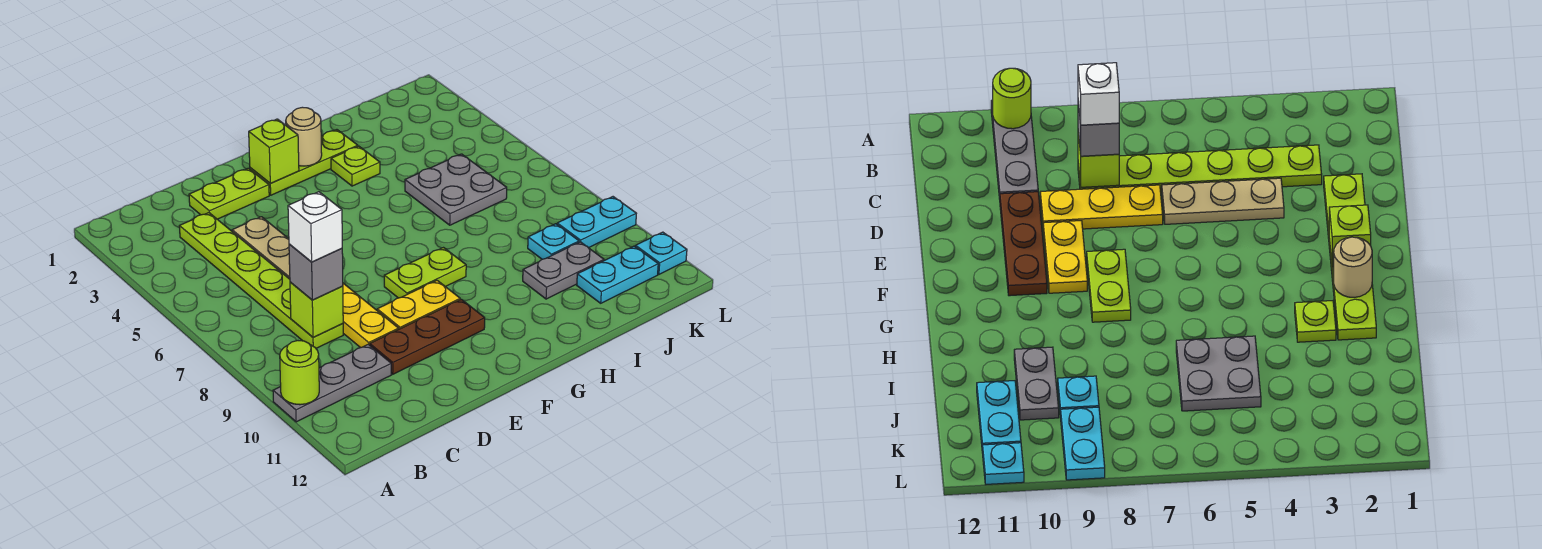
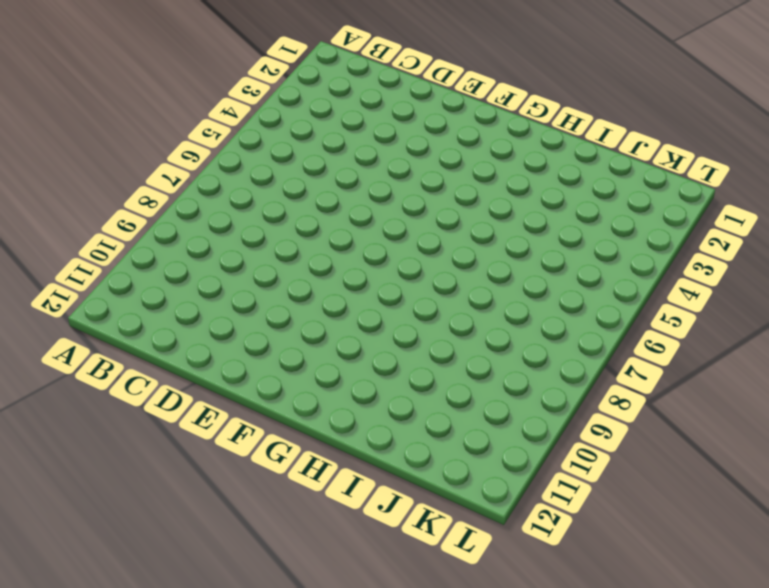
none -> grey 1x3 plate [273,344,391,422]
none -> lime 1x6 plate [179,213,343,348]
none -> lime 1x2 plate [189,168,269,219]

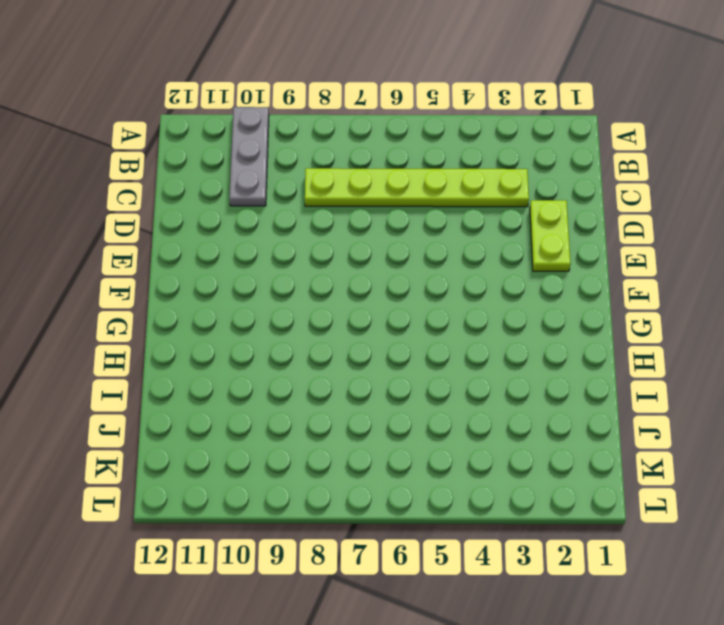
none -> tan 1x3 plate [232,217,290,279]
none -> yellow 1x3 plate [343,283,399,348]
none -> brown 1x3 plate [370,299,485,374]

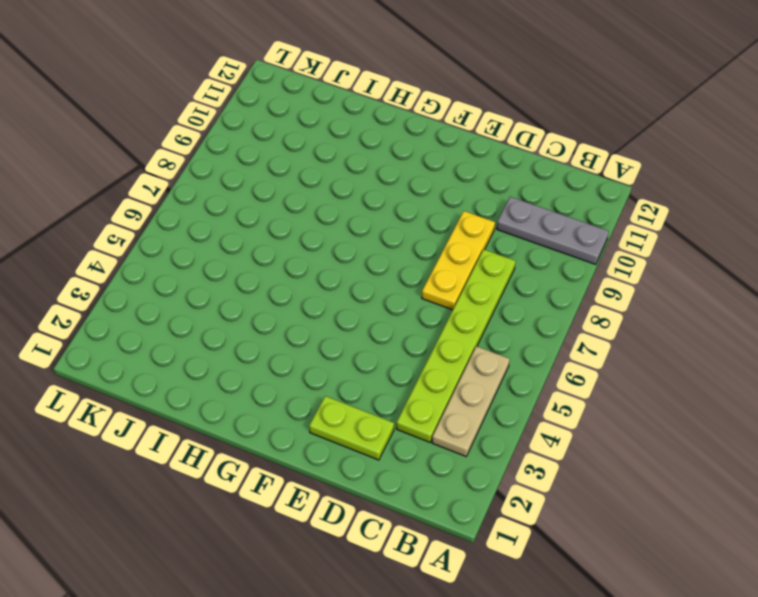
tan 1x3 plate [432,346,510,456] -> tan 1x3 plate moved to [232,217,290,279]
none -> brown 1x3 plate [370,299,485,374]
none -> yellow 1x2 plate [377,280,460,329]
none -> lime 1x3 plate [250,130,358,195]

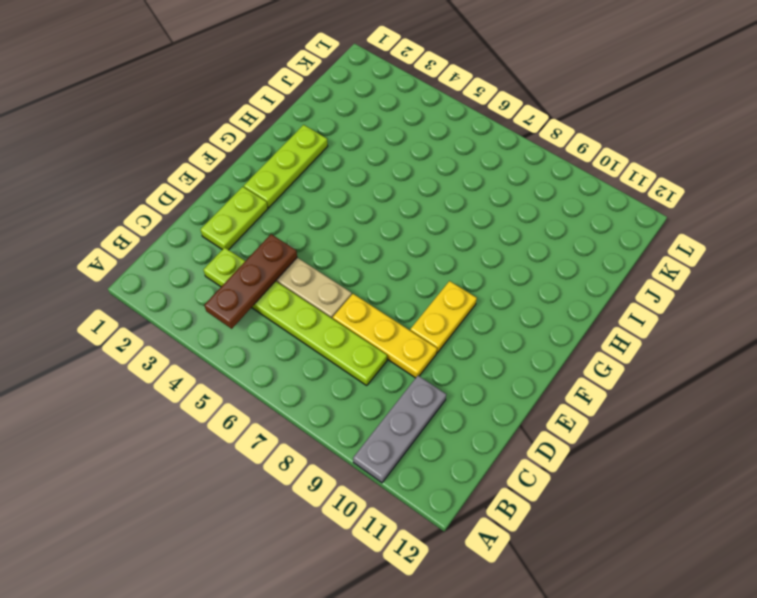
brown 1x3 plate [204,234,297,329] -> brown 1x3 plate moved to [370,299,485,374]
none -> lime 1x2 plate [384,248,466,298]
none -> lime 1x1 plate [331,146,380,186]
none -> grey 2x2 plate [405,154,507,225]

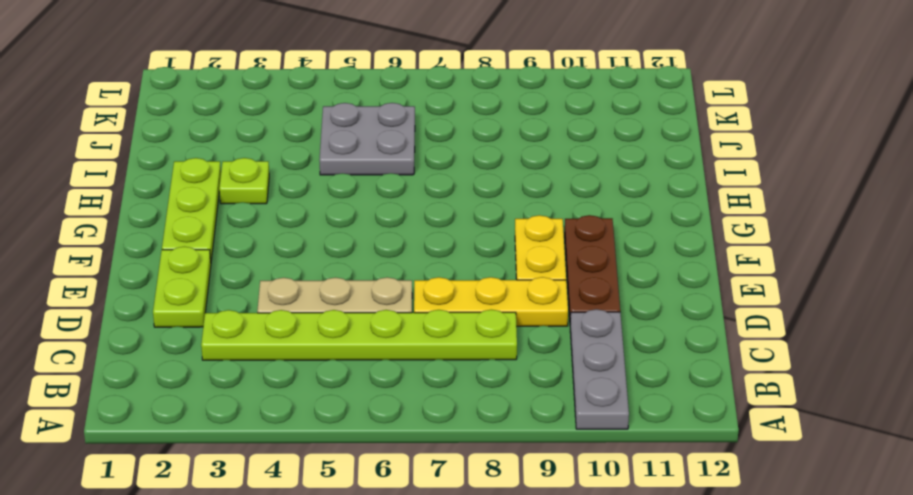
none -> lime 1x2 plate [384,248,466,298]
none -> grey 1x2 plate [523,242,604,299]
none -> cyan 1x1 plate [528,224,579,259]

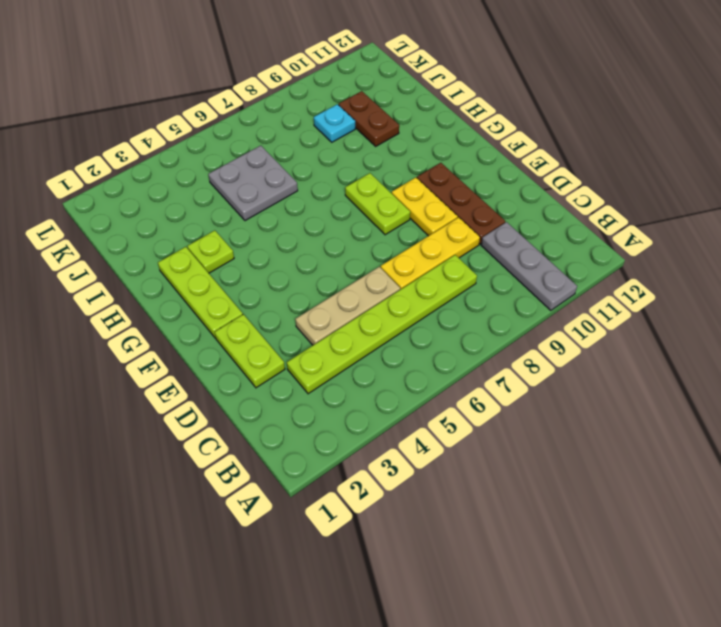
brown 1x2 plate [339,91,399,146] -> grey 1x2 plate [523,242,604,299]
none -> cyan 1x2 plate [577,246,658,303]
none -> cyan 1x2 plate [557,197,636,248]
none -> cyan 1x1 plate [635,232,687,274]

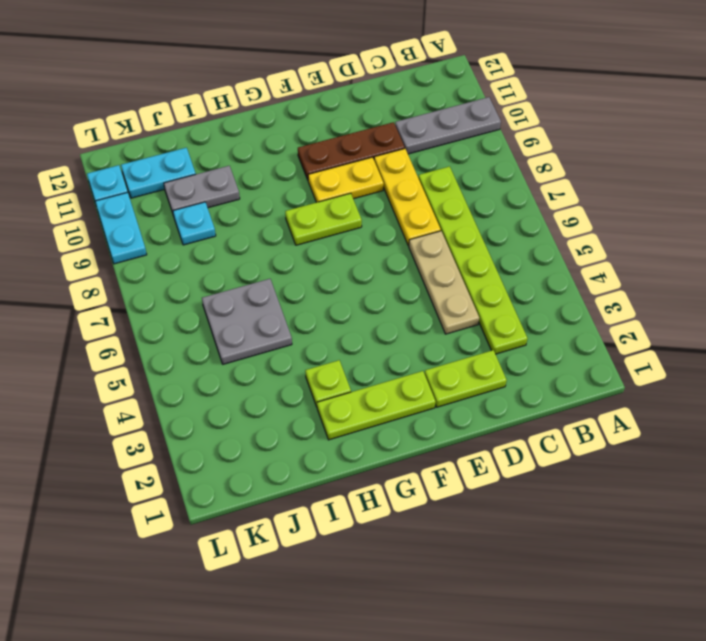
cyan 1x2 plate [95,192,147,264] -> cyan 1x2 plate turned to [557,197,636,248]
none -> lime 1x1 round brick [280,341,319,405]
none -> lime 1x1 brick [290,282,343,338]
none -> lime 1x1 brick [249,119,299,184]

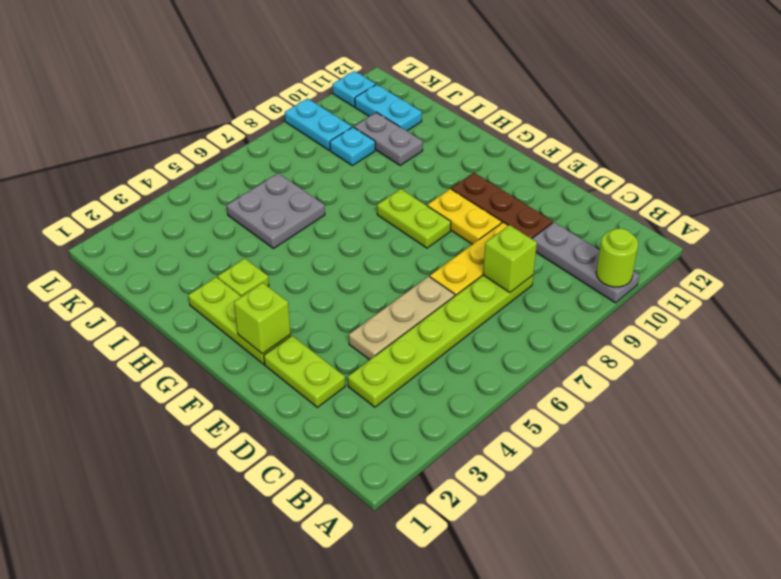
none -> tan 1x1 round brick [286,107,322,166]
none -> grey 1x1 brick [289,244,343,300]
none -> white 1x1 brick [288,192,342,262]

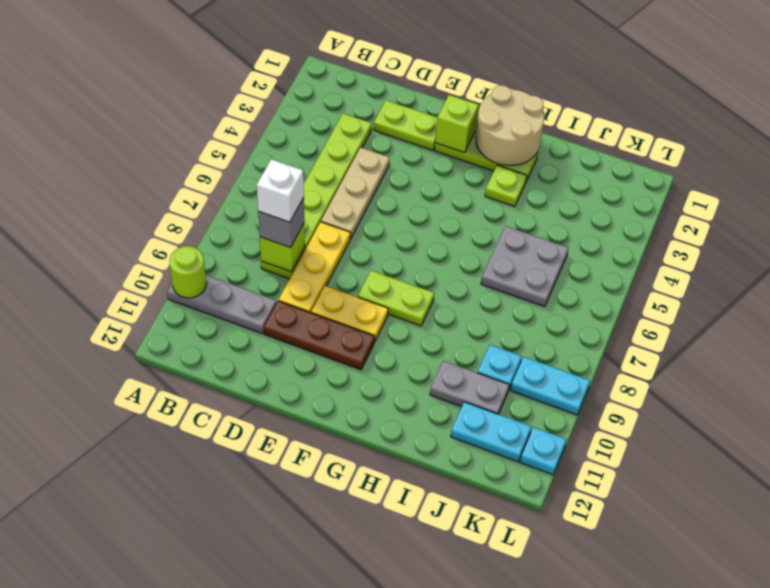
tan 2x2 round brick [476,85,544,166] -> tan 1x1 round brick [286,107,322,166]

